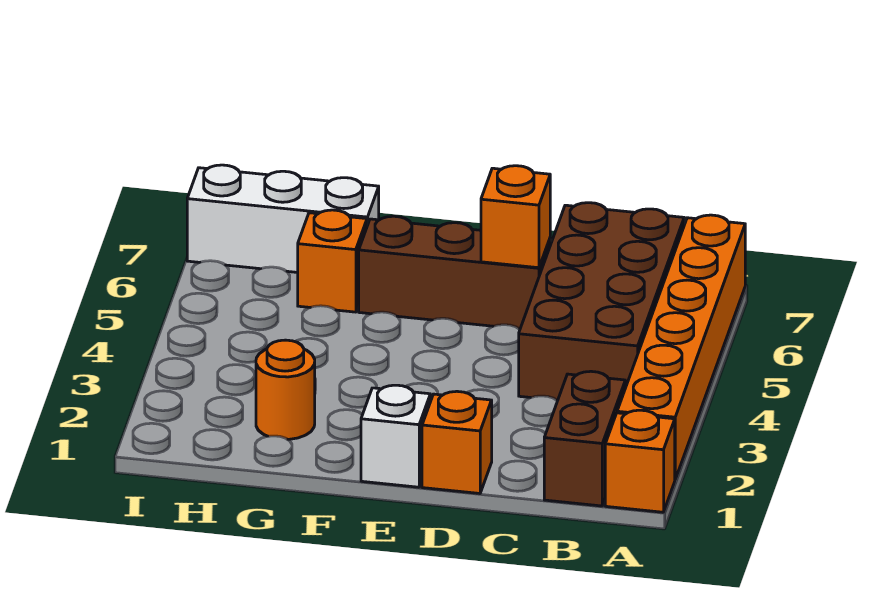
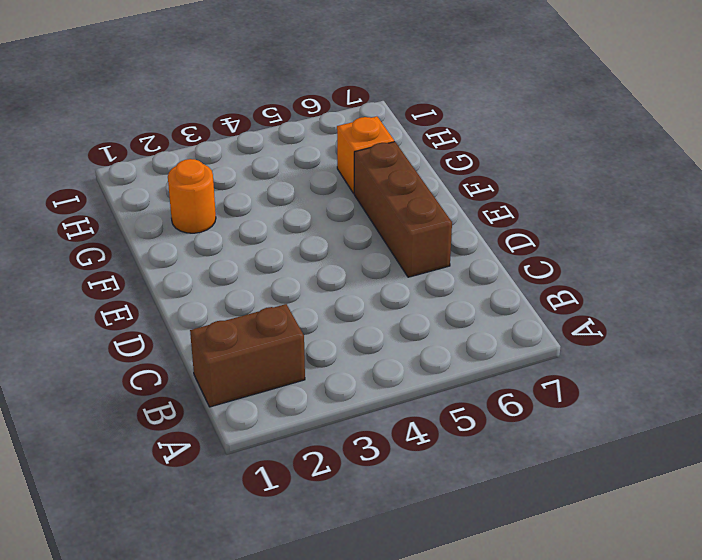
none -> orange 1x1 brick [605,410,675,512]
none -> orange 1x6 brick [617,215,745,479]

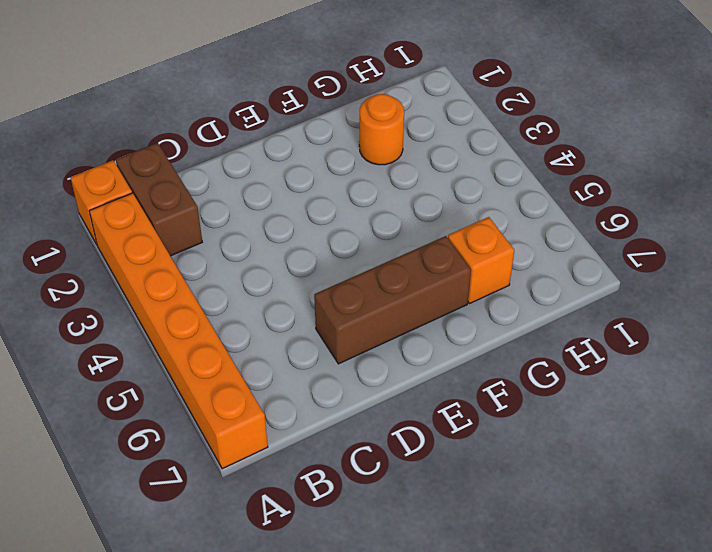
none -> brown 2x4 brick [519,203,684,401]
none -> orange 1x1 brick [422,391,492,493]

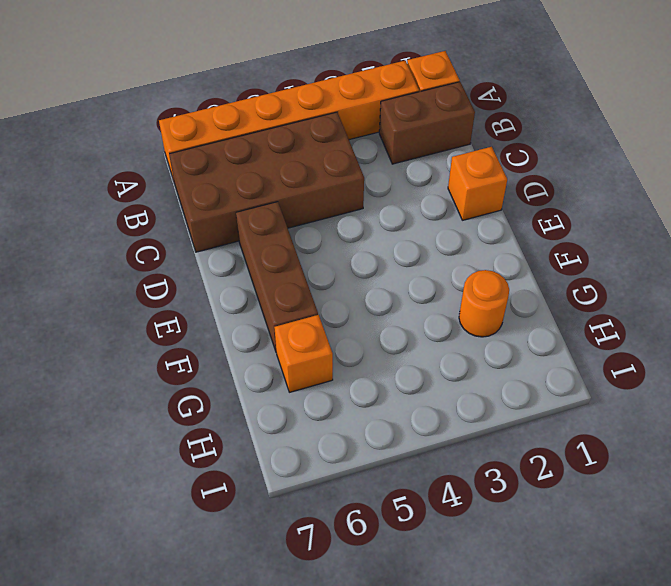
none -> white 1x1 brick [361,385,430,487]
none -> white 1x3 brick [187,165,379,272]

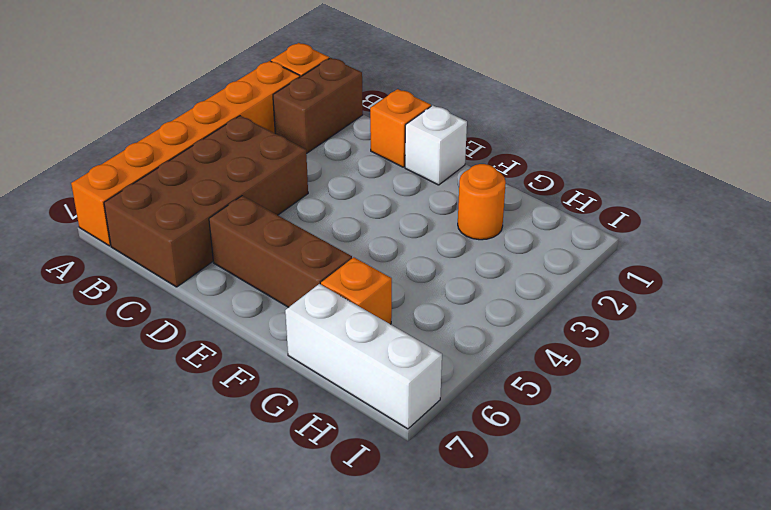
none -> orange 1x1 brick [481,166,550,268]

